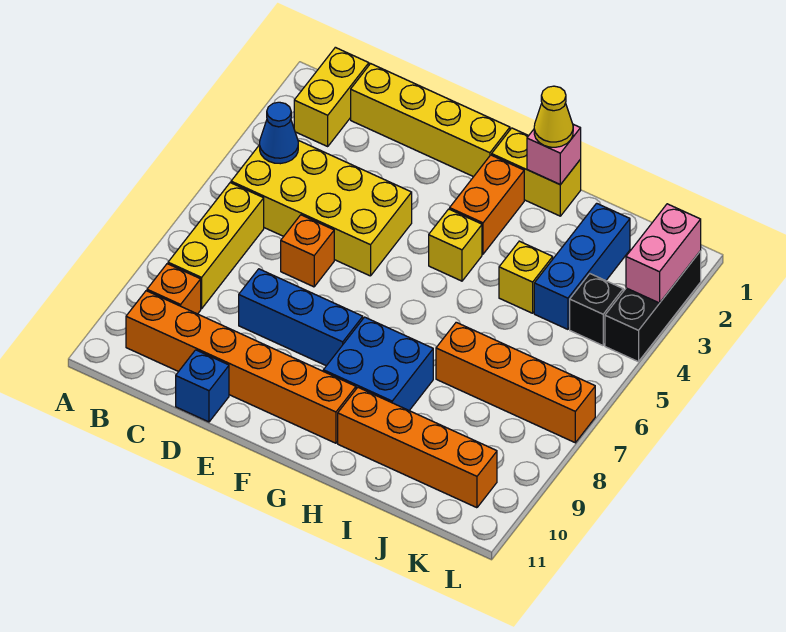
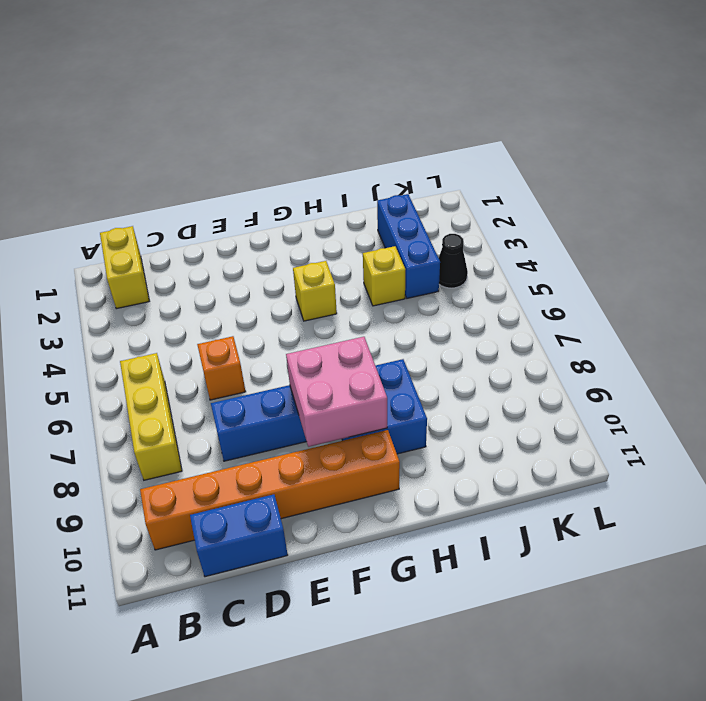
blue 1x2 brick [190,494,288,577] -> blue 1x1 brick [176,350,229,422]
pink 2x2 brick [286,337,387,447] -> none
black 1x1 cone [439,234,468,288] -> black 1x1 brick [570,274,623,345]
none -> yellow 2x4 brick [231,140,412,276]
none -> orange 1x1 brick [147,264,201,314]
none -> yellow 1x4 brick [351,64,510,177]

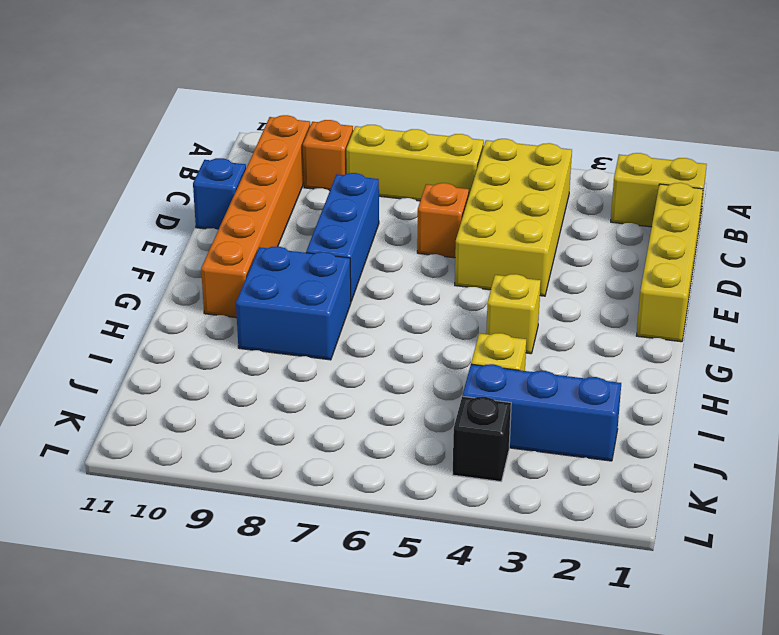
none -> yellow 1x2 brick [492,128,581,216]
none -> orange 1x2 brick [450,155,524,254]
none -> orange 1x4 brick [338,388,497,508]

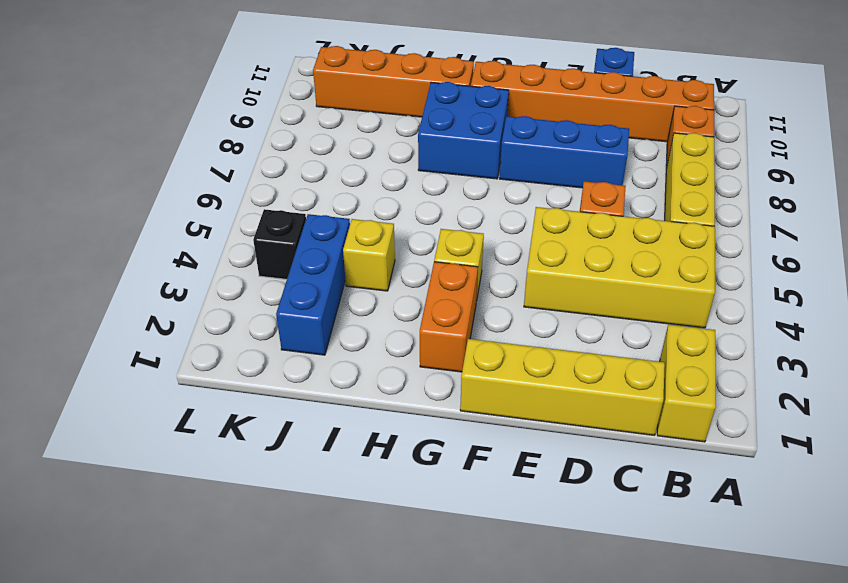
none -> yellow 1x2 brick [492,128,581,216]
none -> orange 1x4 brick [436,322,595,443]
none -> black 1x3 brick [605,251,701,362]

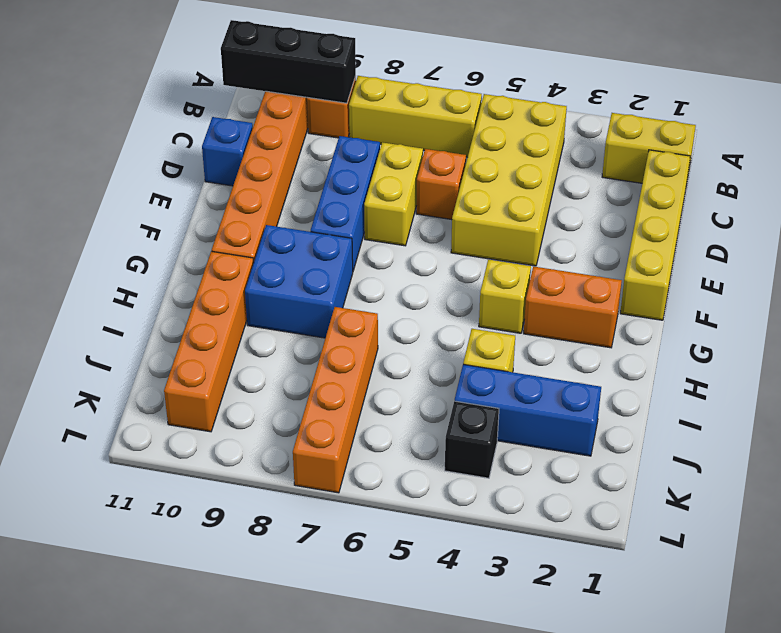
black 1x3 brick [221,20,356,103] -> black 1x3 brick moved to [605,251,701,362]
yellow 1x2 brick [364,142,423,246] -> yellow 1x2 brick moved to [492,128,581,216]
none -> blue 1x1 cone [260,102,298,164]
none -> pink 1x1 brick [527,124,581,185]
none -> pink 1x2 brick [626,204,701,303]

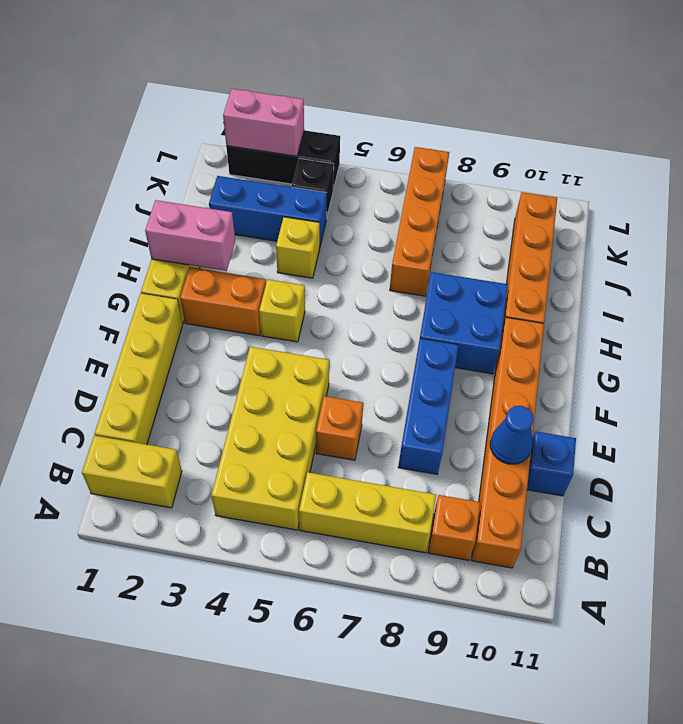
blue 1x1 cone [490,406,534,464] -> blue 1x1 cone moved to [260,102,298,164]
pink 1x2 brick [145,200,235,271] -> pink 1x1 brick [527,124,581,185]
none -> yellow 1x1 cone [534,86,573,147]

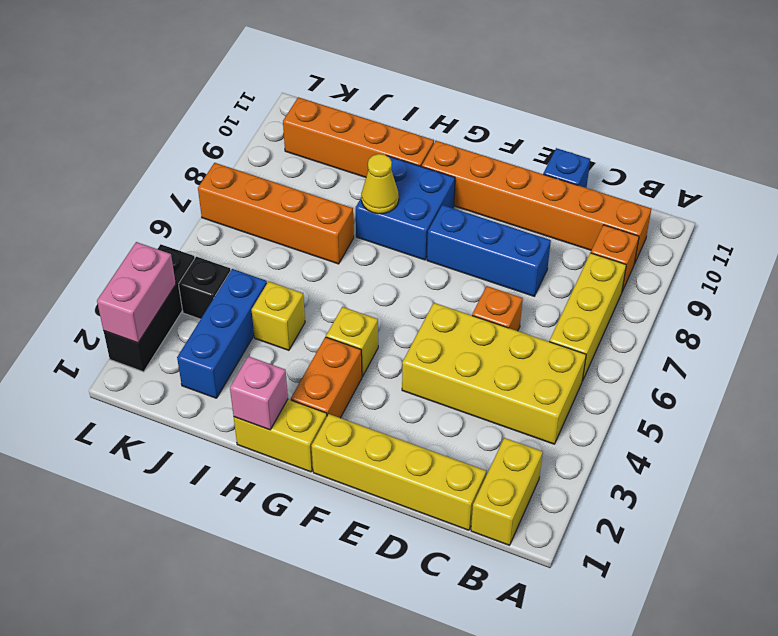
yellow 1x1 cone [361,154,399,214] -> yellow 1x1 cone moved to [534,86,573,147]
none -> blue 1x1 cone [260,102,298,164]

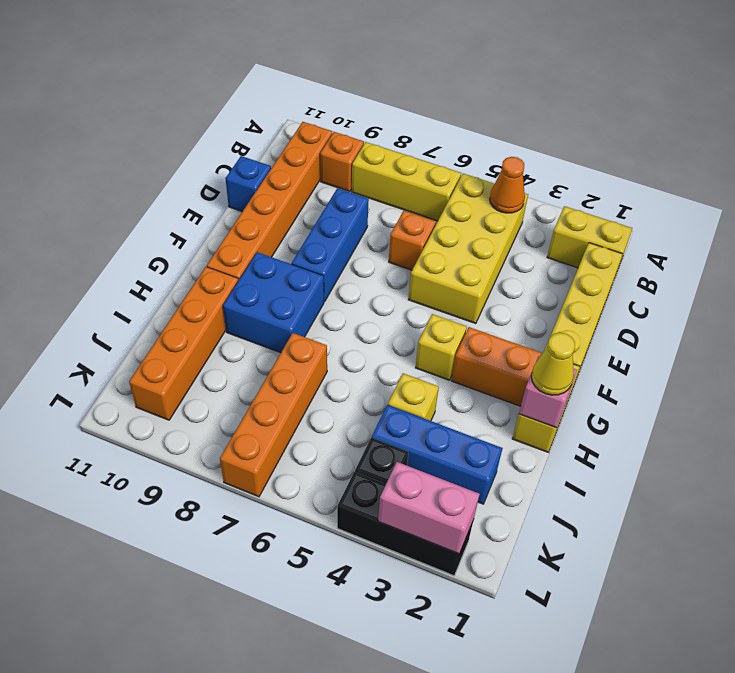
orange 1x1 cone [490,157,525,213] -> blue 1x1 cone [260,102,298,164]

